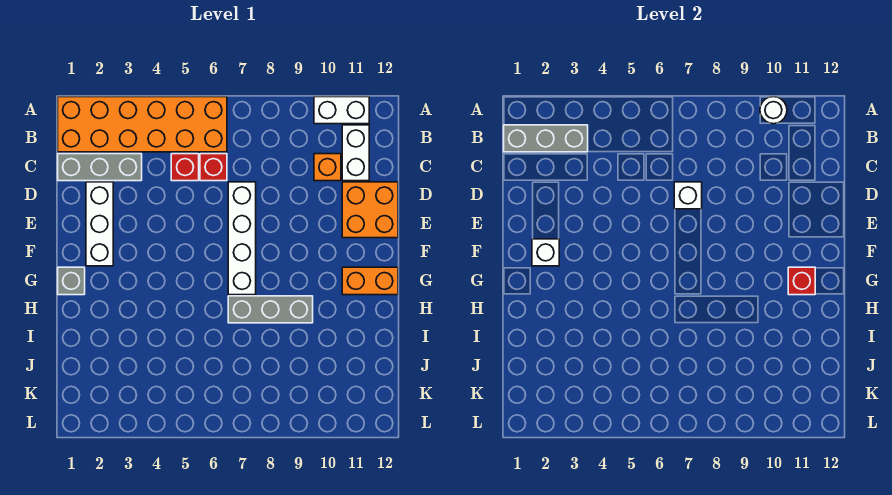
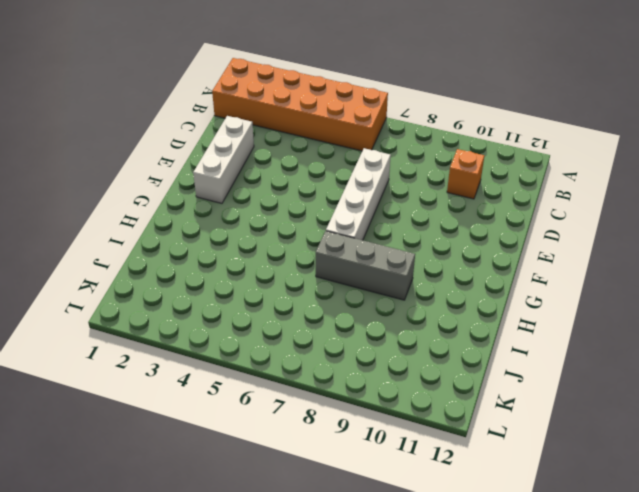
none -> white 1x2 brick [314,97,369,124]
none -> white 1x2 brick [342,125,369,181]
none -> grey 1x3 brick [58,154,142,181]

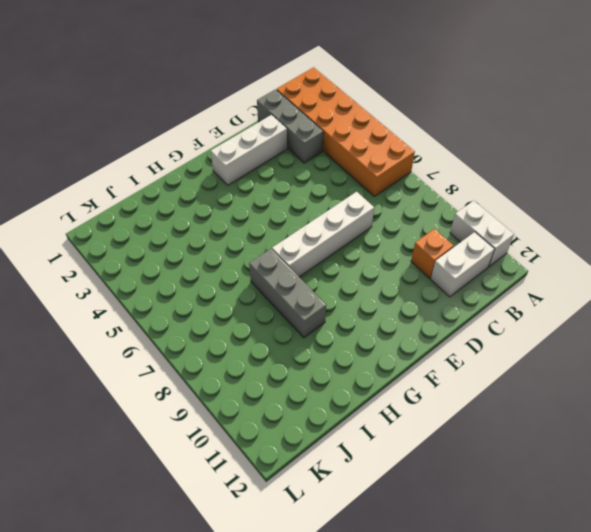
none -> red 1x1 brick [171,154,199,181]
none -> red 1x1 brick [200,154,227,181]
none -> orange 2x2 brick [342,182,398,238]

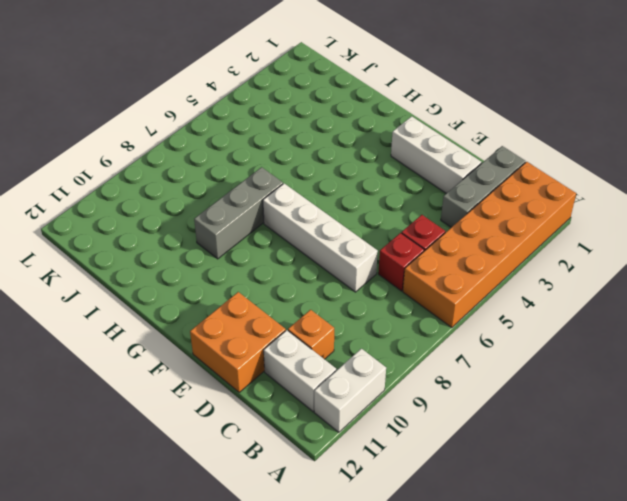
none -> grey 1x1 brick [58,267,85,295]
none -> orange 1x2 brick [342,267,398,295]
none -> white 1x1 round brick [760,97,787,124]

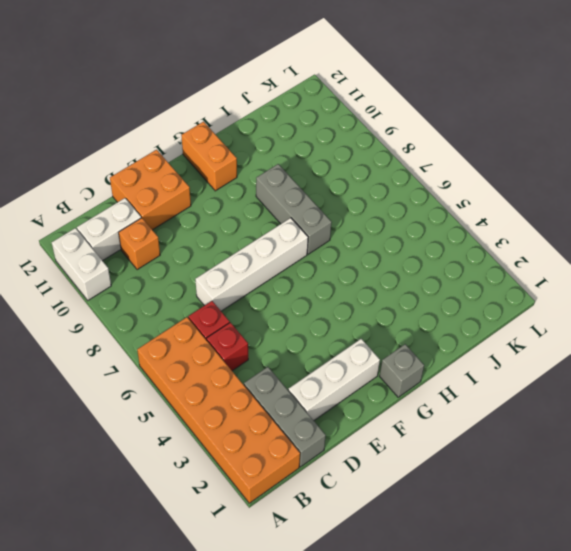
none -> white 1x1 round brick [760,97,787,124]
none -> grey 1x3 brick [504,125,588,152]
none -> white 1x1 brick [674,182,702,209]

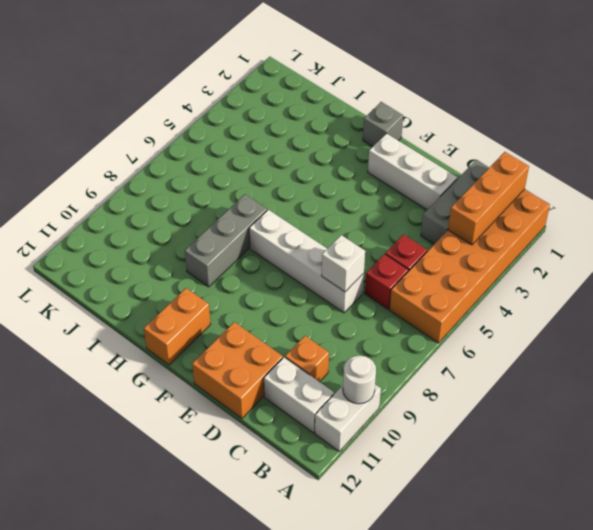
orange 1x3 brick [448,152,529,245] -> grey 1x3 brick [504,125,588,152]
none -> white 1x1 brick [532,239,559,266]
none -> red 1x1 brick [788,267,815,295]

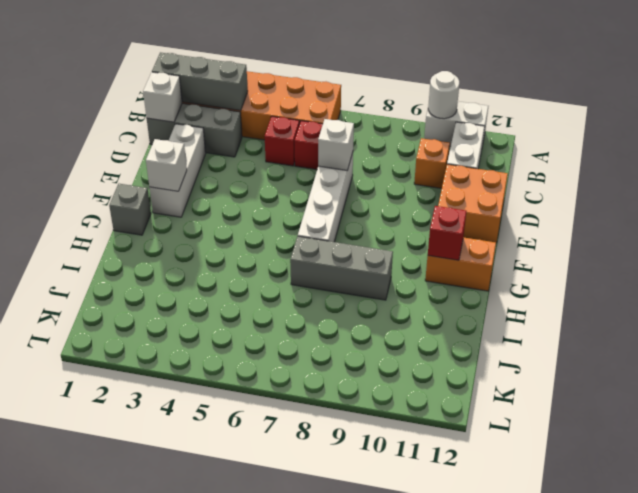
white 1x1 brick [143,72,182,122] -> none

